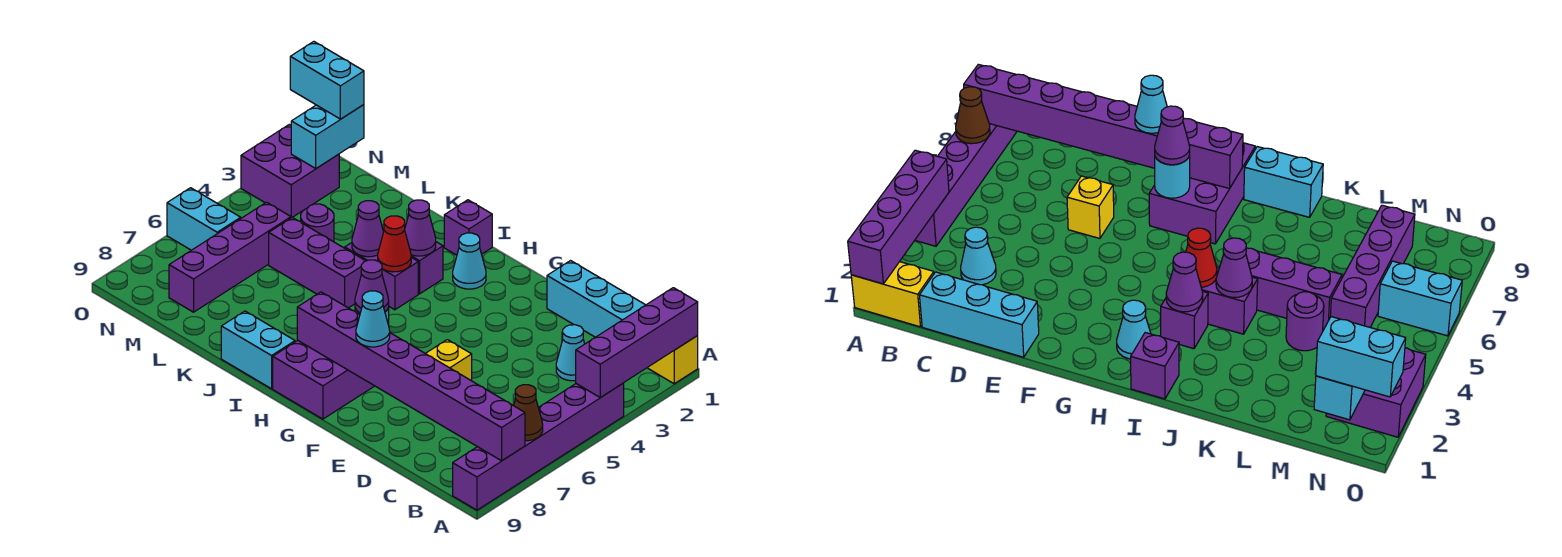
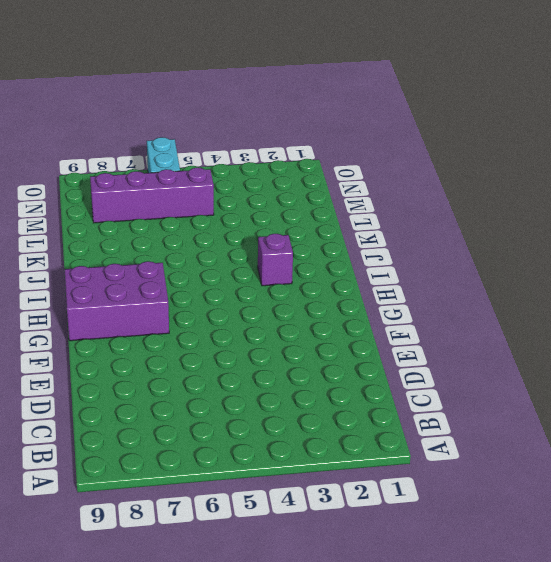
none -> yellow 1x2 brick [647,336,698,384]
none -> purple 1x6 brick [453,383,624,510]
none -> cyan 1x3 brick [547,261,645,337]

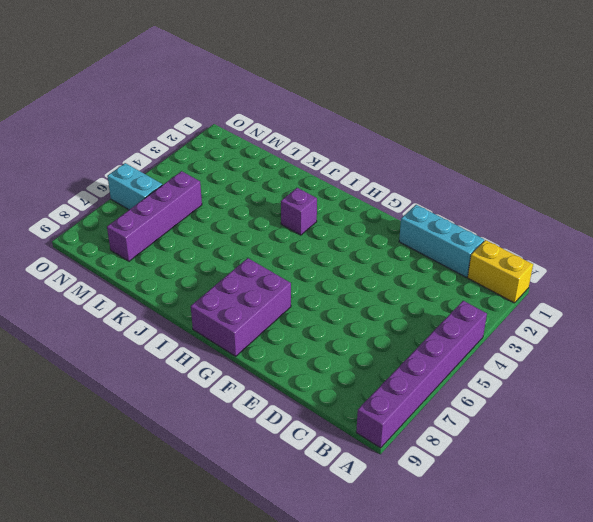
none -> cyan 1x1 cone [556,325,585,381]
none -> yellow 1x1 brick [425,340,472,381]
none -> cyan 1x1 cone [453,233,486,289]

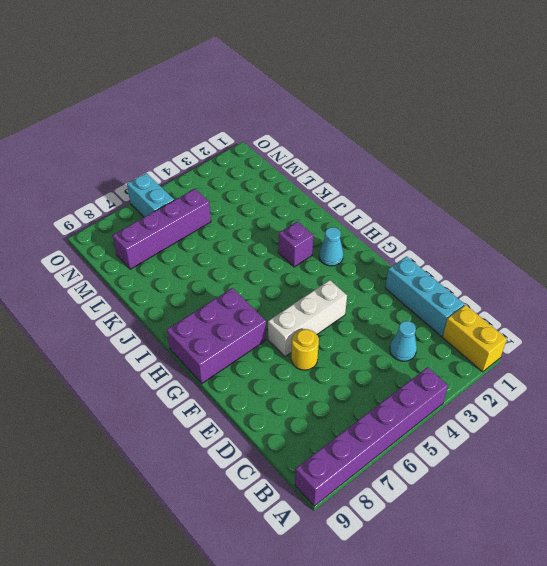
yellow 1x1 round brick [291,329,319,370] -> yellow 1x1 brick [425,340,472,381]
white 1x3 brick [268,280,347,356] -> none
none -> purple 1x1 brick [444,200,492,255]
none -> purple 1x2 brick [345,243,418,310]
none -> cyan 1x2 brick [221,311,295,389]

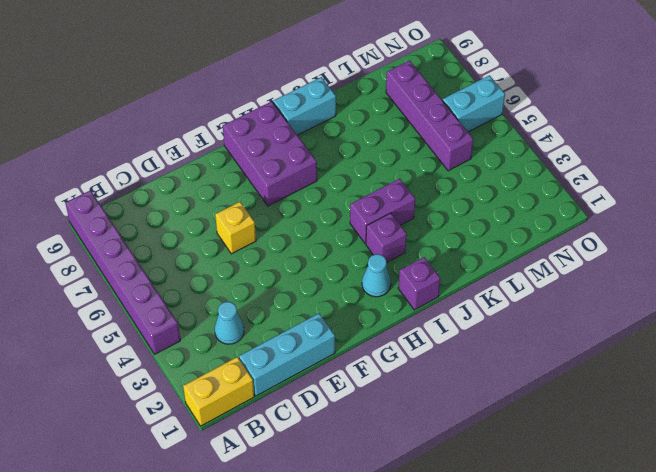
none -> purple 1x3 brick [269,217,365,308]
none -> purple 1x1 round brick [301,204,334,242]
none -> purple 2x2 brick [241,125,339,218]

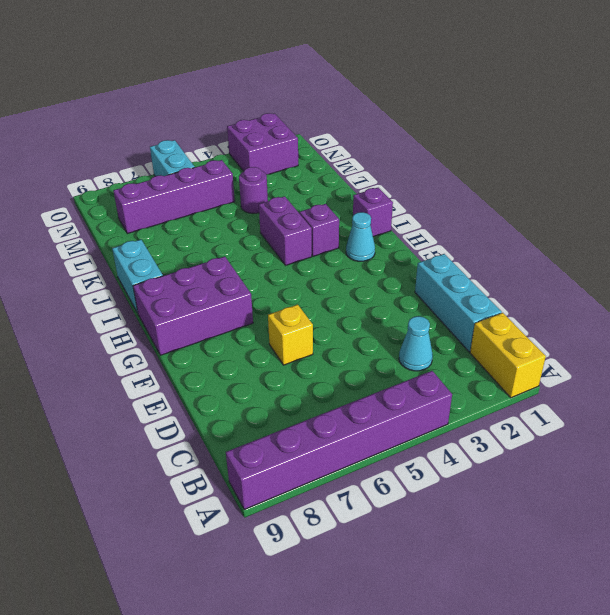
none -> purple 1x3 brick [269,217,365,308]
none -> purple 1x4 brick [576,288,698,398]
none -> brown 1x1 cone [514,385,543,441]

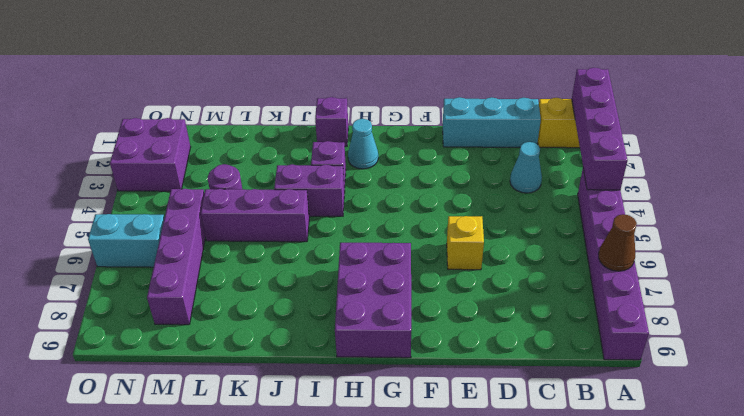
none -> cyan 1x2 brick [221,311,295,389]
none -> purple 1x8 brick [297,292,525,461]
none -> cyan 1x1 round brick [1155,155,1190,198]

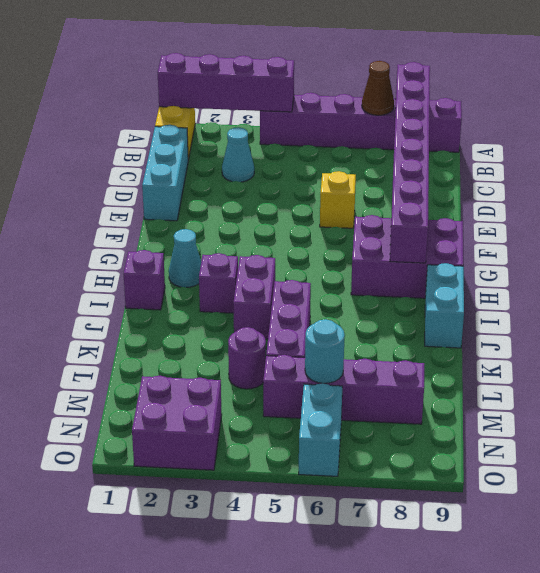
cyan 1x1 round brick [305,319,345,383] -> cyan 1x1 round brick moved to [1155,155,1190,198]
none -> purple 1x1 cone [405,200,436,256]
none -> red 1x1 cone [378,216,411,272]
none -> purple 1x1 cone [352,201,384,257]

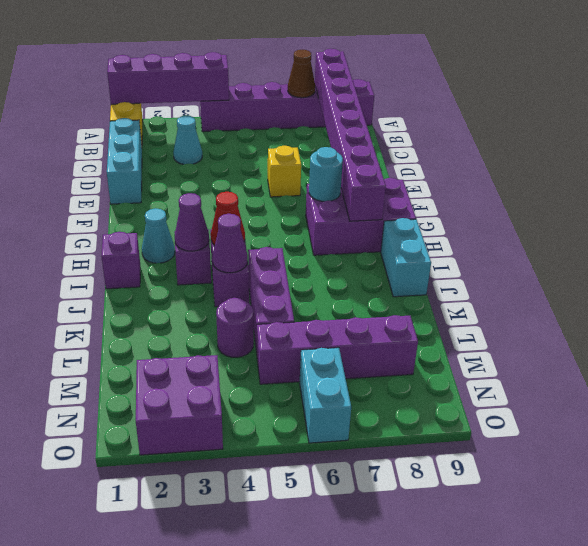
none -> cyan 1x2 brick [291,105,364,168]
none -> cyan 1x1 cone [356,291,390,347]
none -> purple 1x1 cone [355,260,389,313]

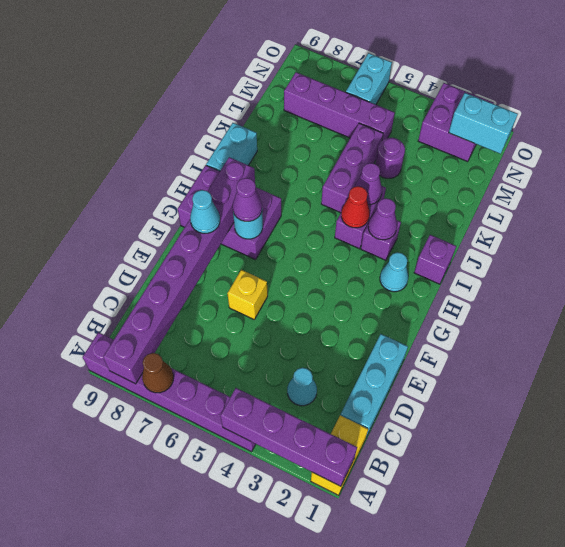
none -> cyan 1x2 brick [290,42,364,119]

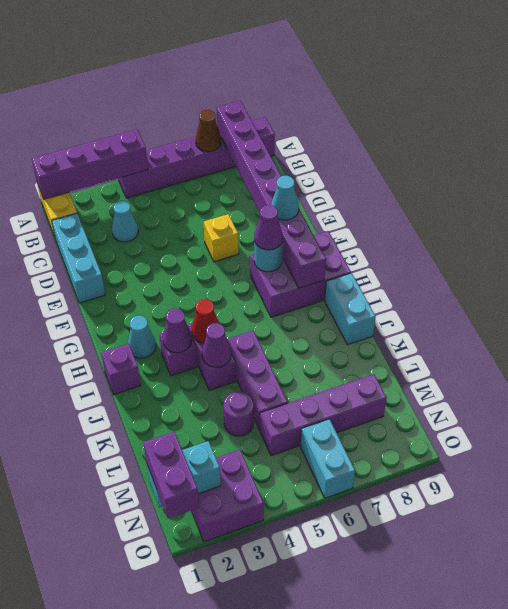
purple 1x2 brick [144,432,199,519] -> cyan 1x2 brick [290,42,364,119]

